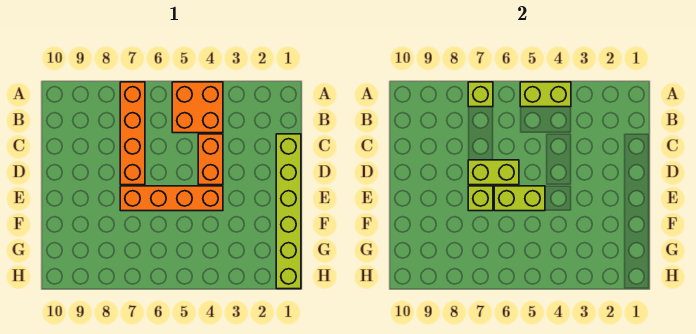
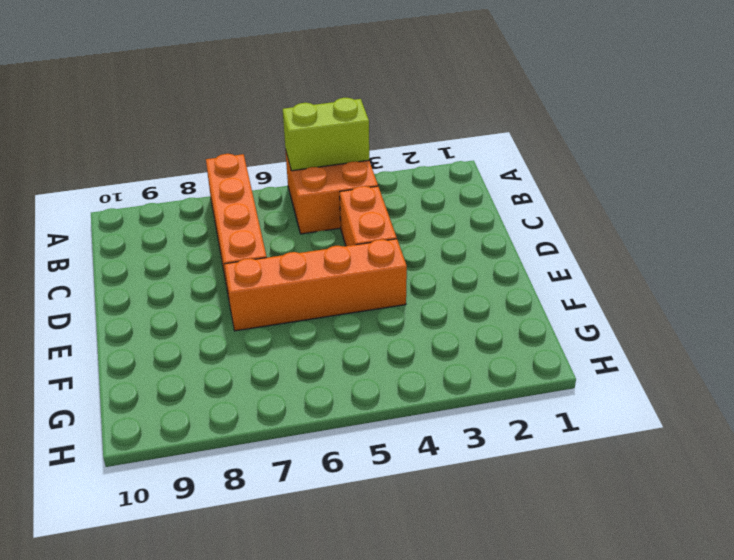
none -> lime 1x6 brick [276,134,301,289]
none -> lime 1x1 brick [468,82,493,107]

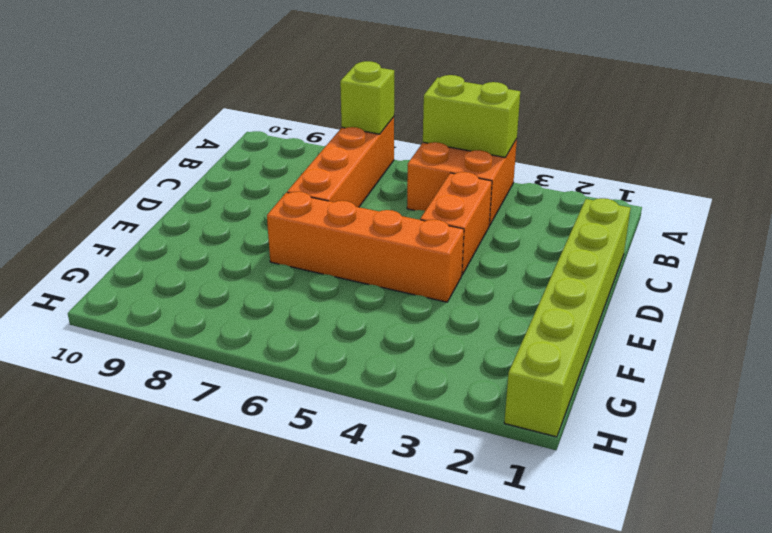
none -> lime 1x2 brick [468,160,519,185]
none -> lime 1x2 brick [494,186,545,211]

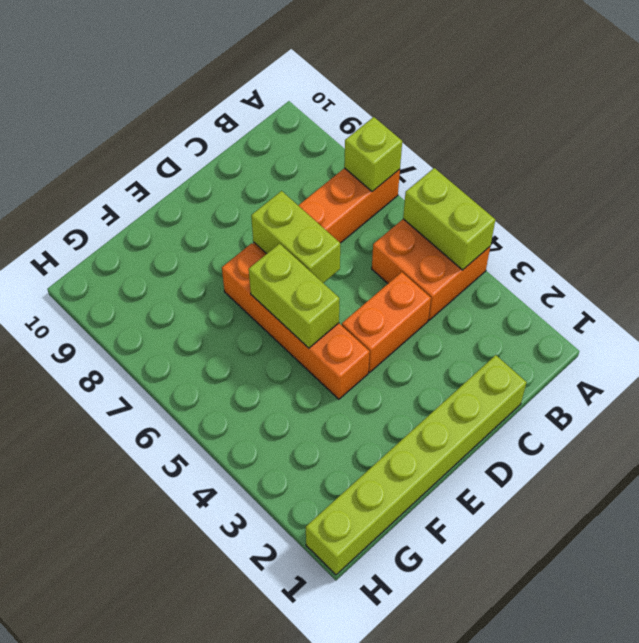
none -> lime 1x1 brick [468,186,493,211]

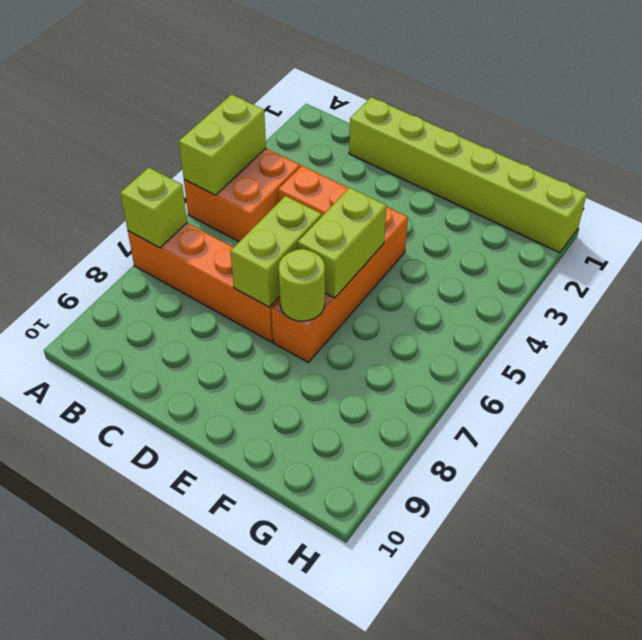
lime 1x1 round brick [279,249,325,321] -> lime 1x1 brick [468,186,493,211]

